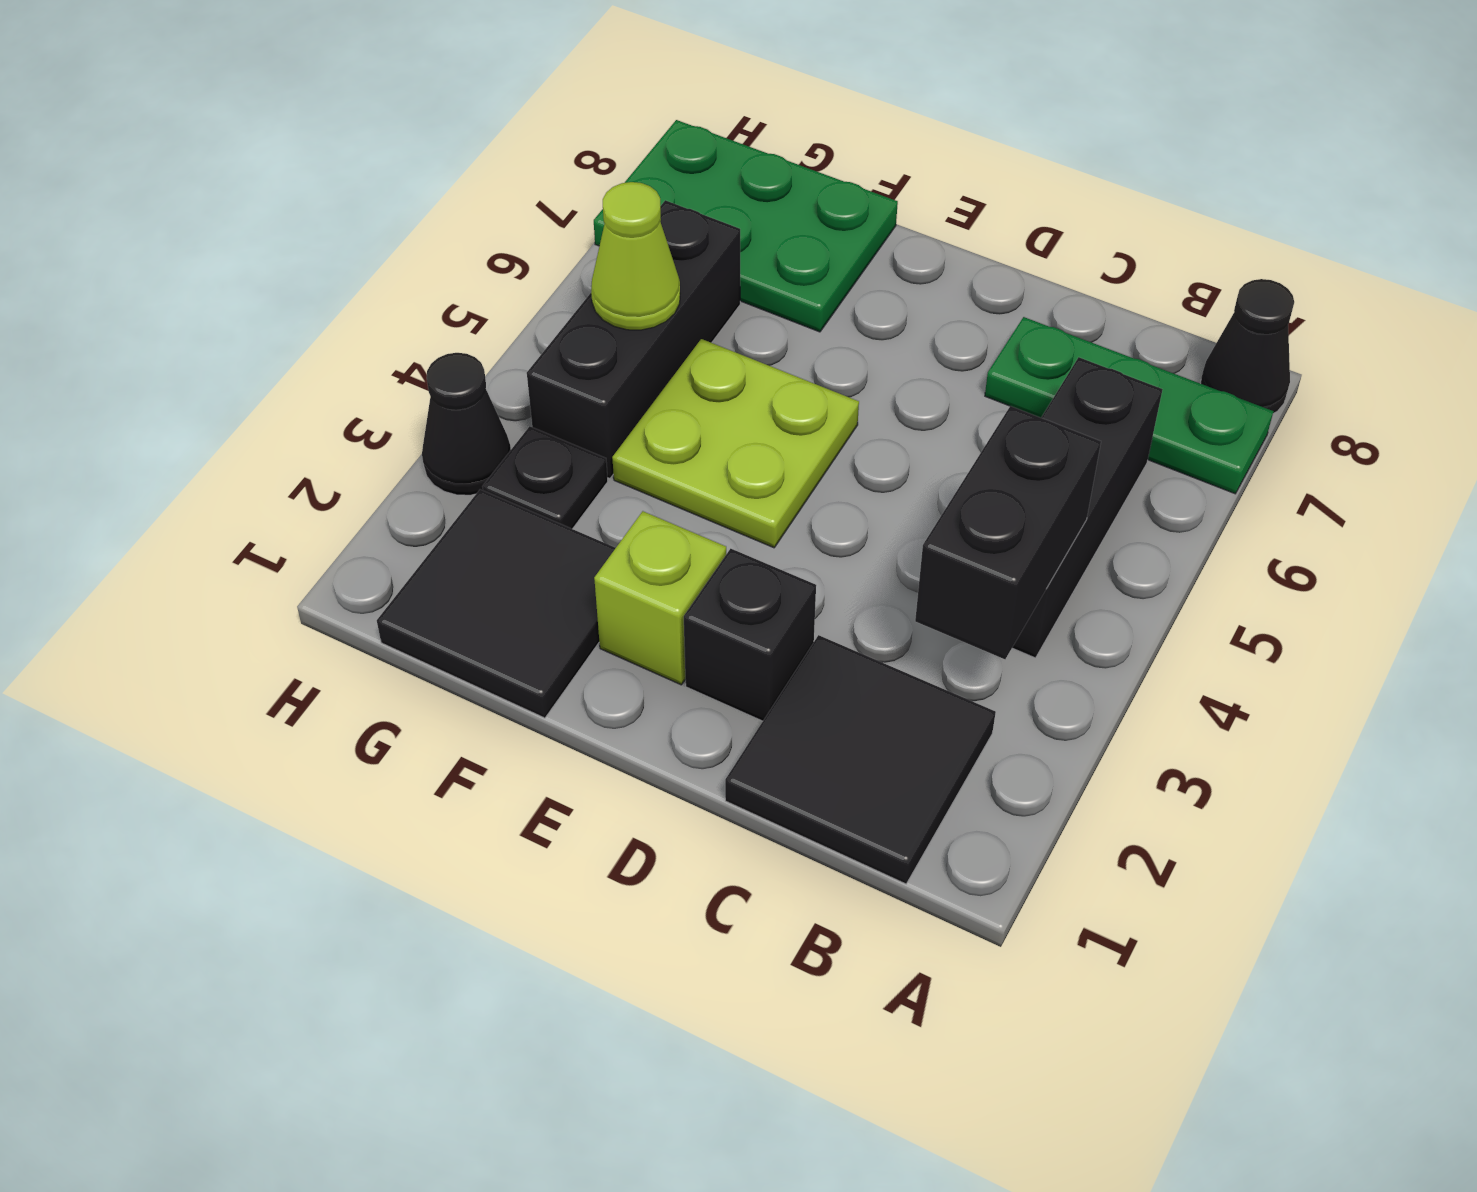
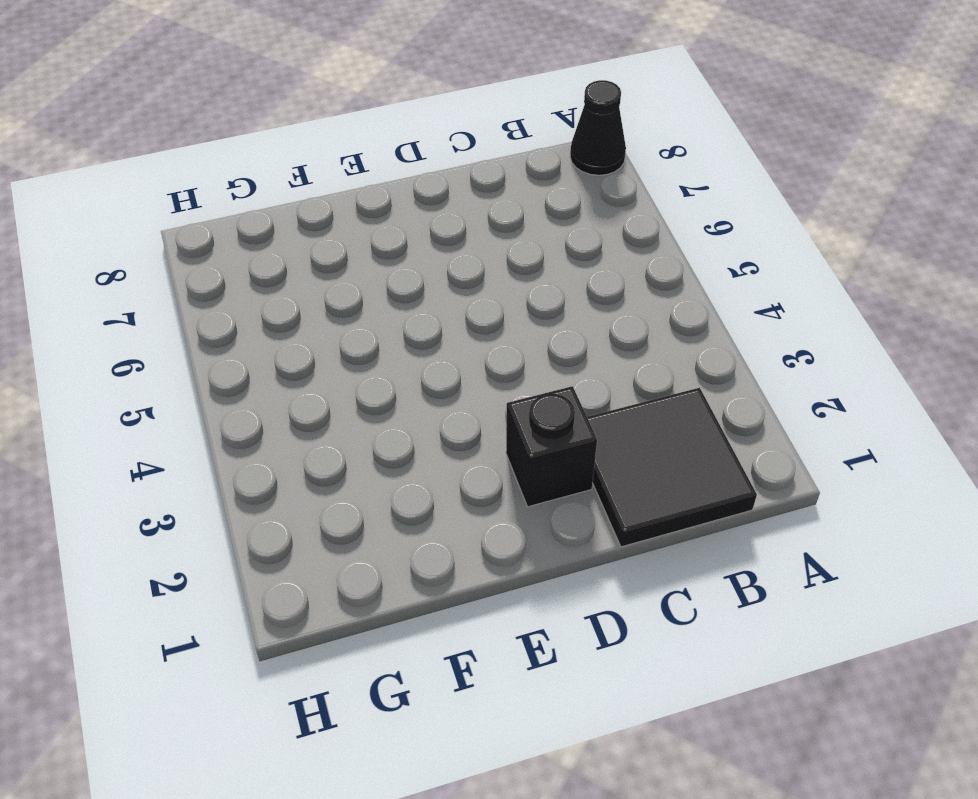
none -> green 1x3 plate [985,317,1273,494]
none -> black 1x3 brick [1012,357,1163,658]
none -> lime 1x1 brick [594,511,726,685]

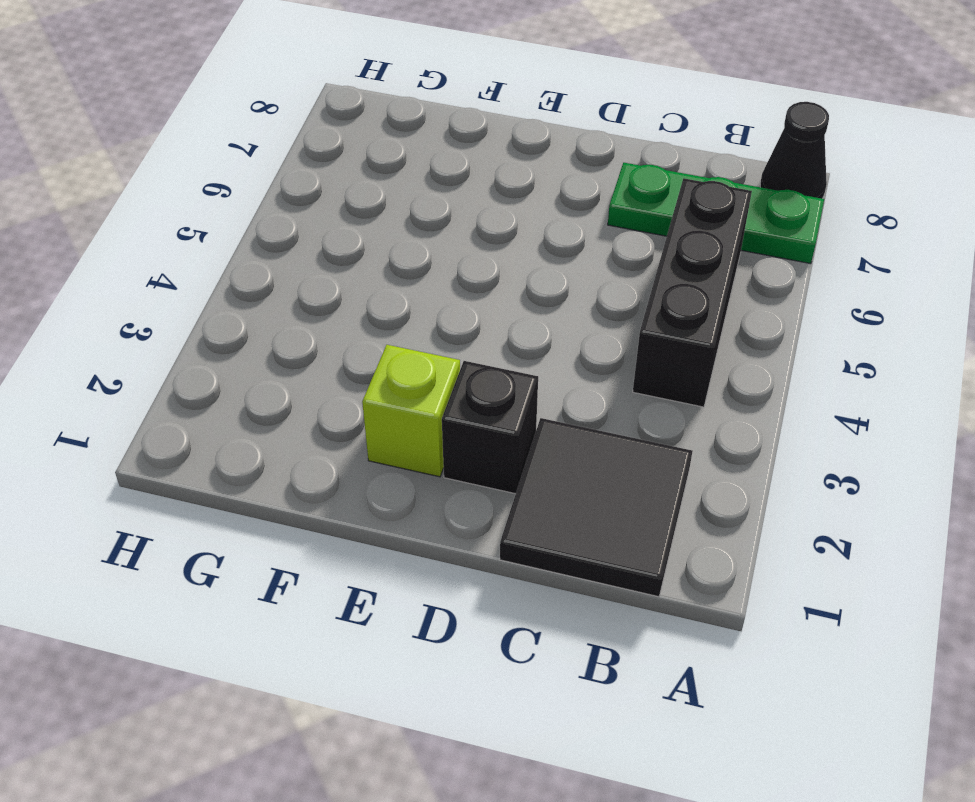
none -> lime 2x2 plate [612,339,859,548]
none -> black 2x2 tile [377,489,615,718]
none -> green 2x3 plate [594,120,898,332]

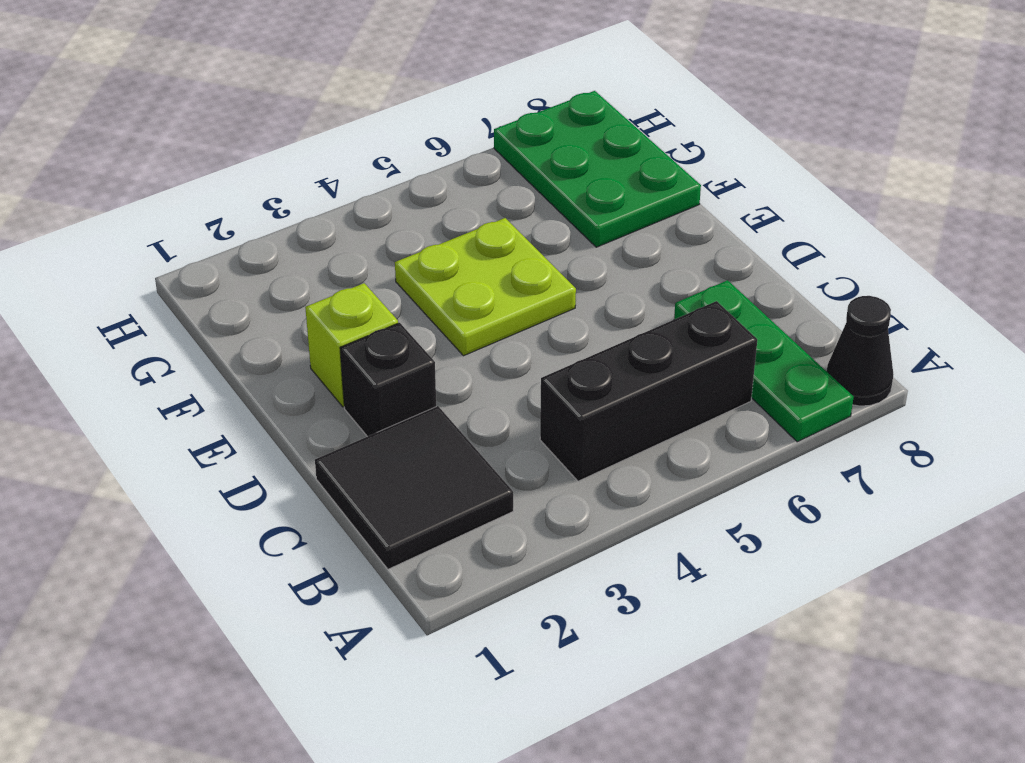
none -> black 2x2 tile [377,489,615,718]
none -> black 1x1 plate [482,426,608,529]
none -> black 1x3 brick [527,200,740,478]

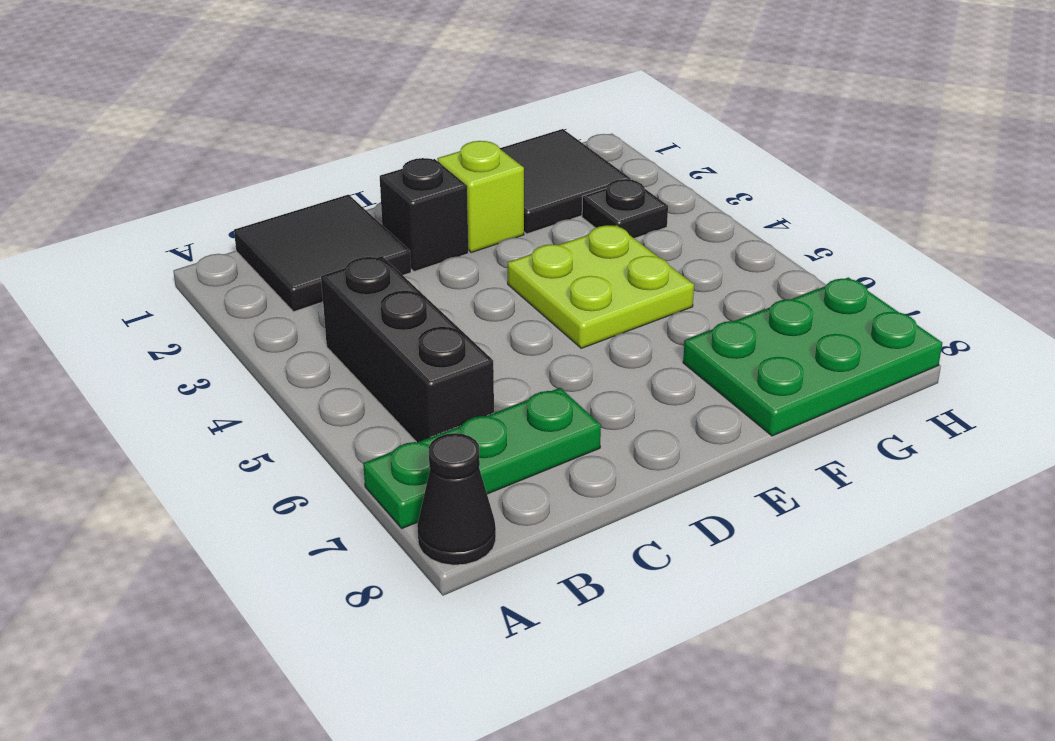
none -> black 1x3 brick [527,200,740,478]
none -> black 1x1 cone [422,353,511,495]
none -> black 1x2 brick [915,406,1101,659]

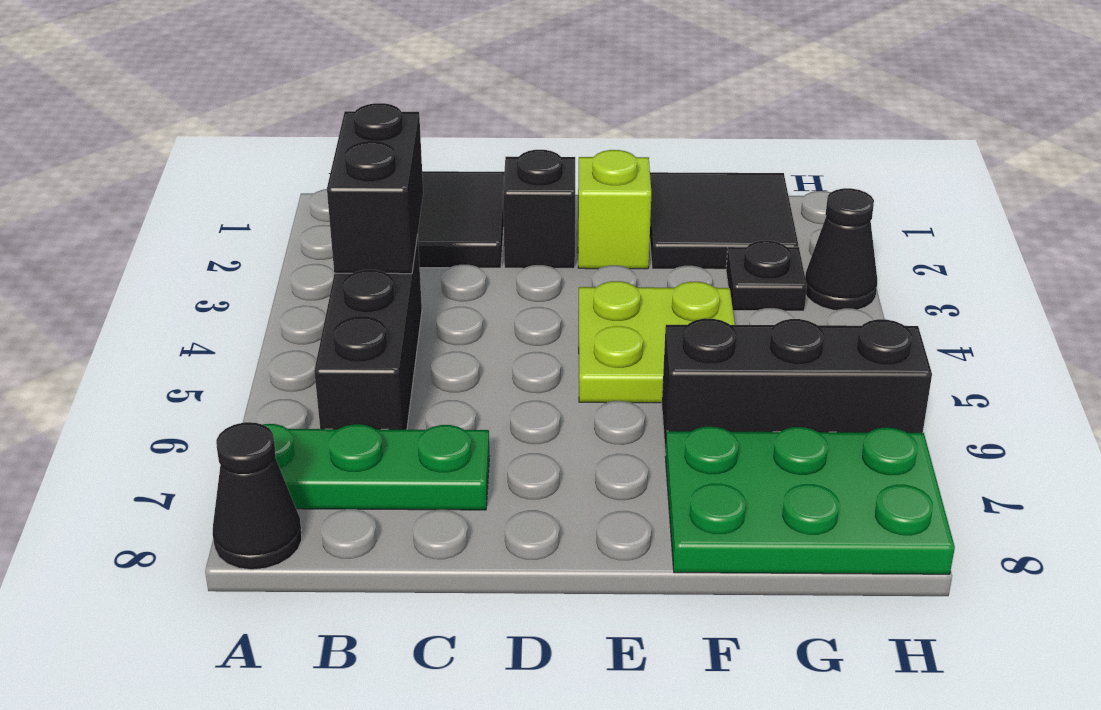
black 1x3 brick [662,318,932,454] -> black 1x3 brick turned to [527,200,740,478]
none -> lime 1x1 cone [591,182,680,330]

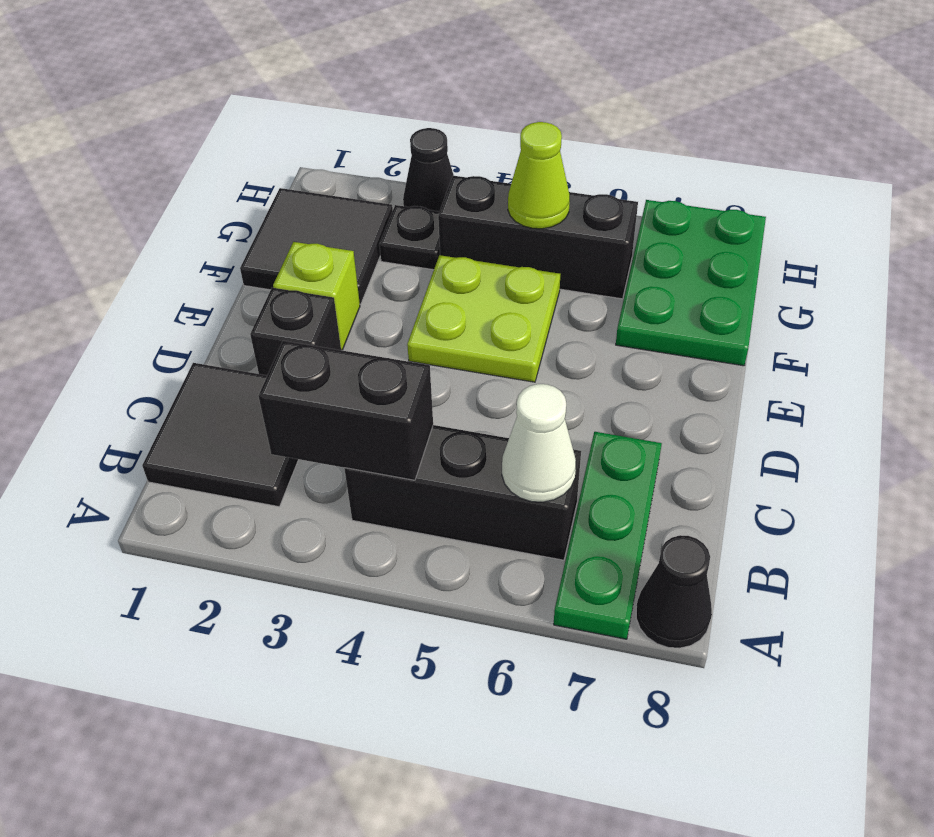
white 1x1 cone [502,384,576,502] -> none

